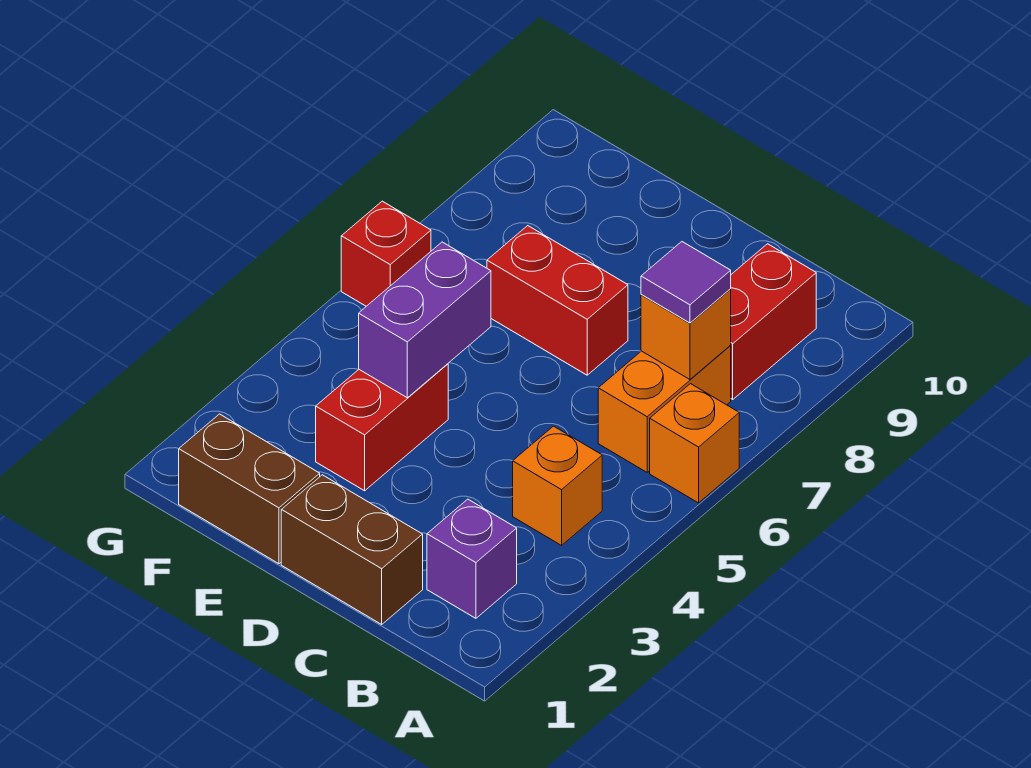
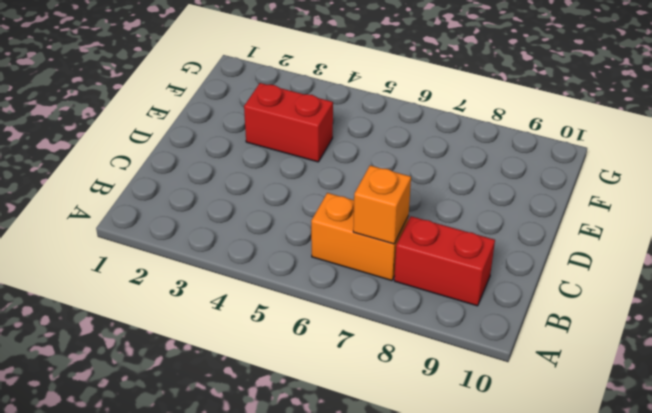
none -> orange 1x1 brick [650,384,739,503]
none -> purple 1x1 brick [427,499,517,618]
none -> orange 1x1 brick [513,426,602,545]

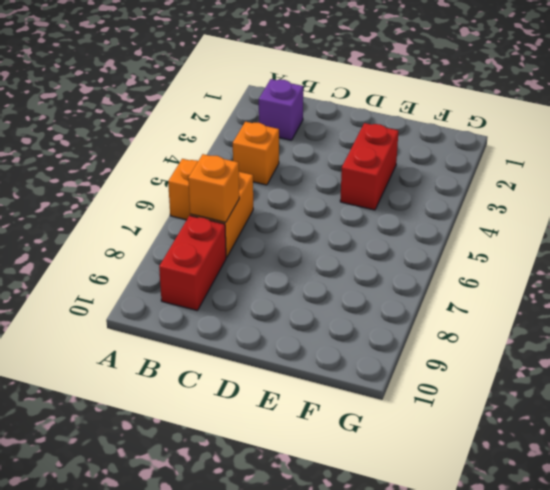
none -> brown 1x2 brick [281,475,423,624]
none -> red 1x2 brick [487,226,628,375]
none -> brown 1x2 brick [179,414,320,564]

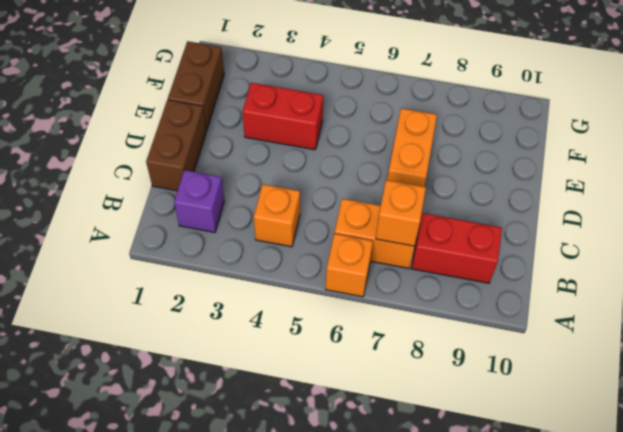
orange 1x2 brick [387,108,437,187] -> red 1x2 brick [487,226,628,375]
none -> red 1x1 brick [341,201,431,306]
none -> purple 1x2 brick [359,242,491,398]
none -> purple 1x1 tile [641,242,731,323]

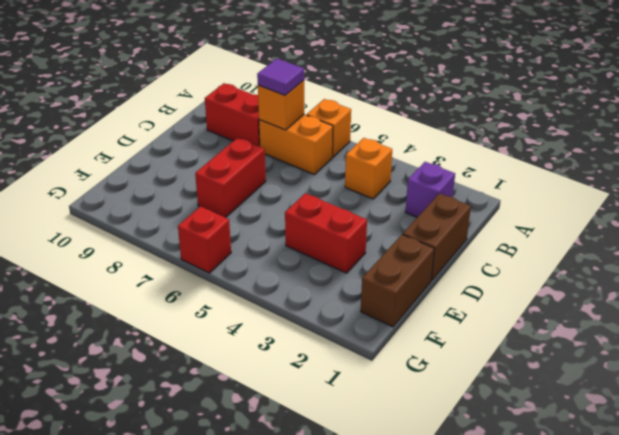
none -> purple 1x2 brick [359,242,491,398]

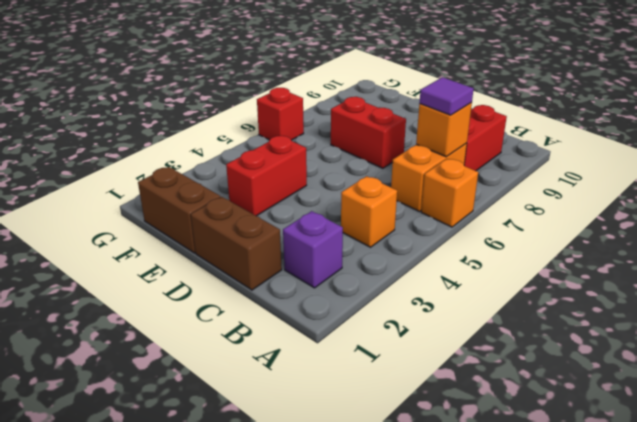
none -> purple 1x2 brick [359,242,491,398]

